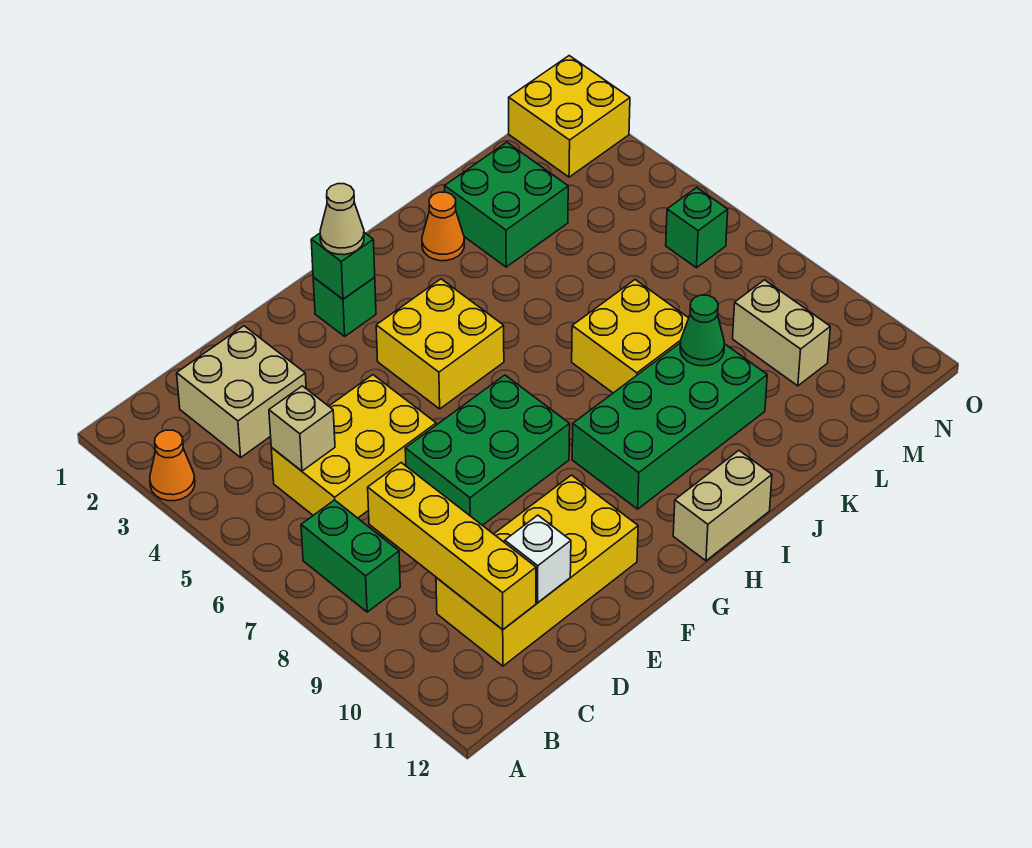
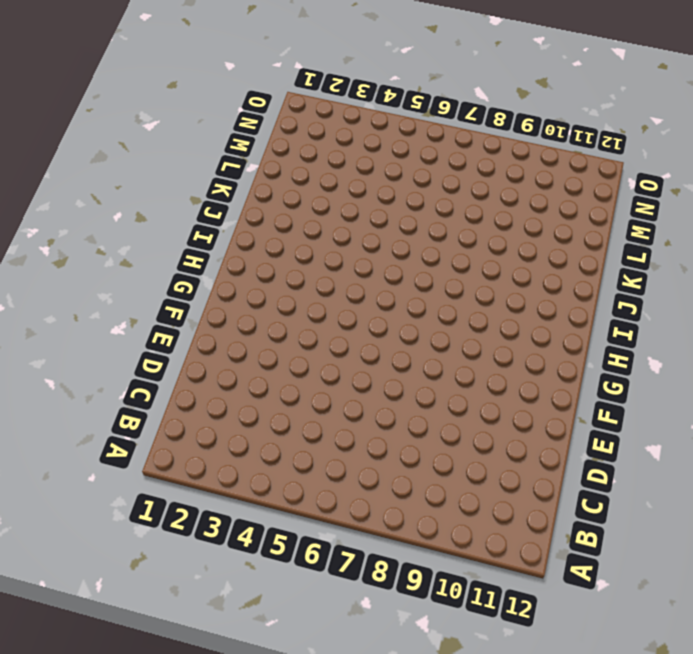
none -> orange 1x1 cone [150,430,195,501]
none -> green 1x2 brick [301,500,400,612]
none -> tan 2x2 brick [177,326,306,457]

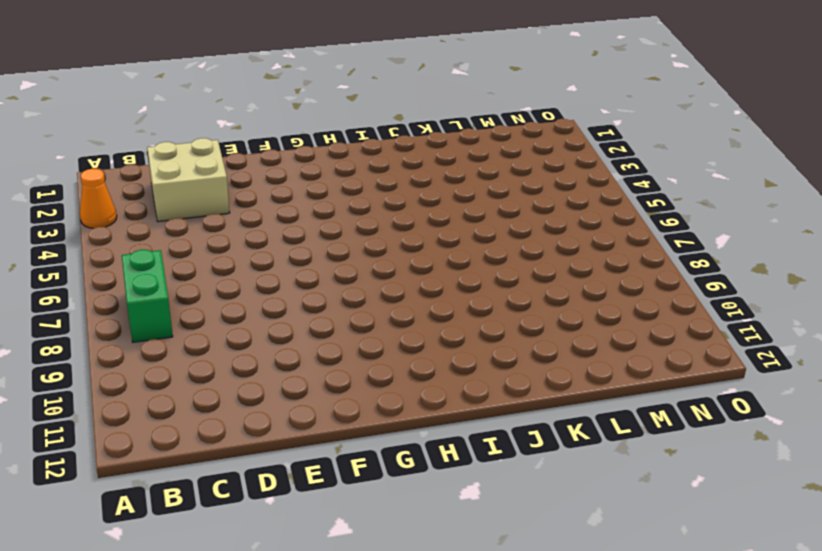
none -> yellow 2x3 brick [271,375,436,518]
none -> yellow 2x4 brick [436,475,638,666]
none -> green 2x3 brick [405,375,570,525]

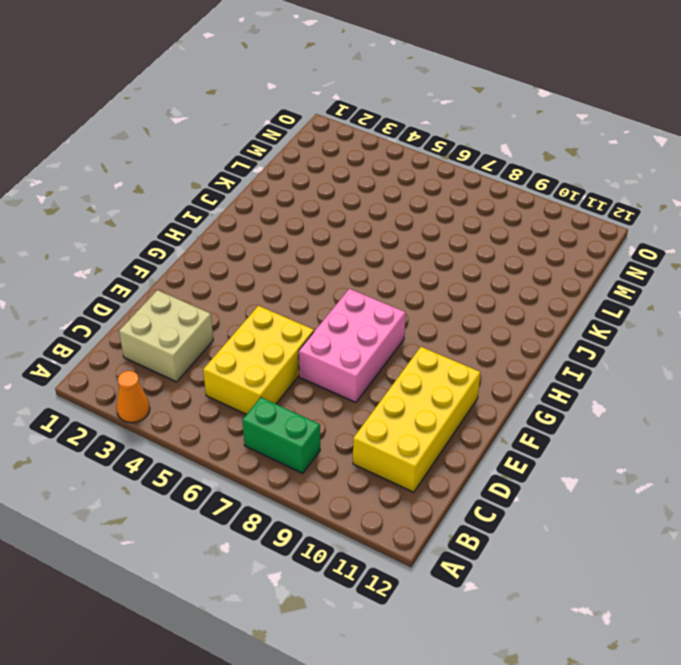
pink 2x3 brick [299,289,406,403] -> green 2x3 brick [405,375,570,525]
none -> green 1x1 brick [313,277,376,336]
none -> yellow 2x2 brick [376,279,504,409]
none -> green 2x4 brick [572,343,767,509]

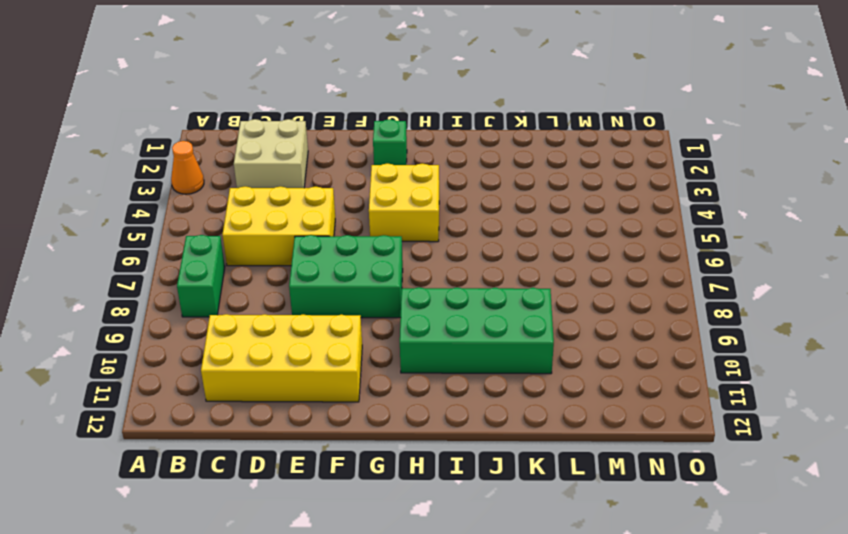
none -> tan 1x2 brick [673,451,772,561]
none -> orange 1x1 cone [422,192,464,261]
none -> yellow 2x2 brick [572,280,689,393]

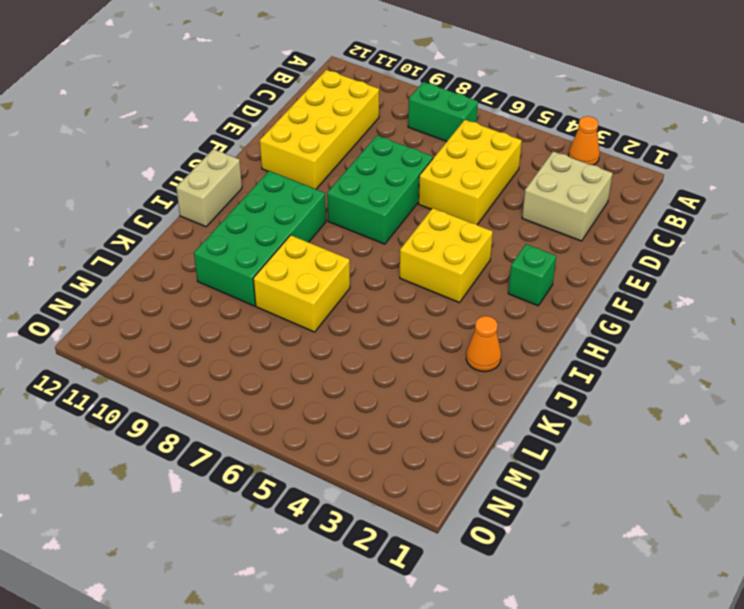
none -> green 2x2 brick [445,142,568,267]
none -> tan 1x2 brick [733,280,830,386]
none -> yellow 2x2 brick [509,56,630,177]

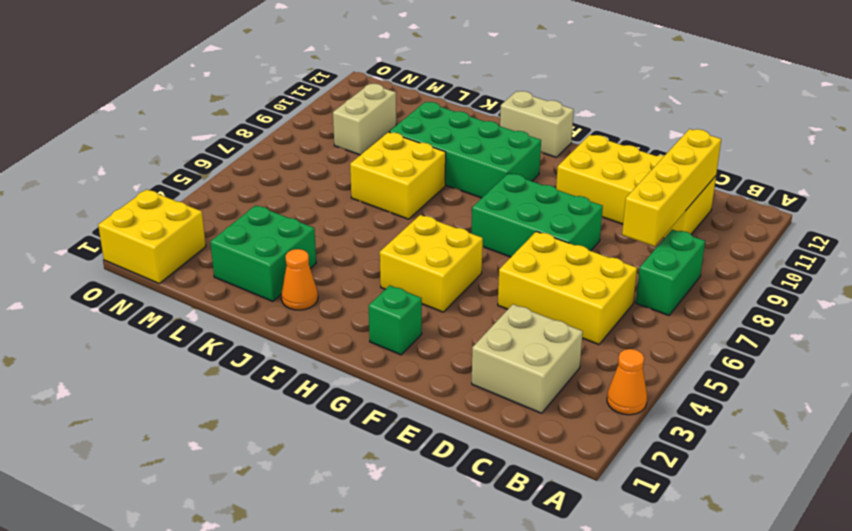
none -> green 1x1 brick [666,188,728,268]
none -> tan 1x1 brick [269,386,335,471]
none -> white 1x1 brick [505,515,571,603]

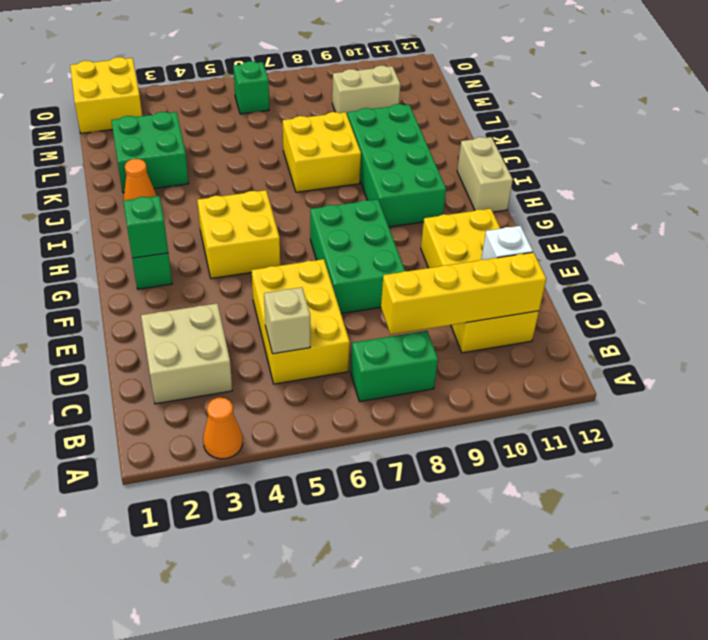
none -> green 1x1 cone [680,295,724,366]
none -> tan 1x1 cone [320,184,364,255]

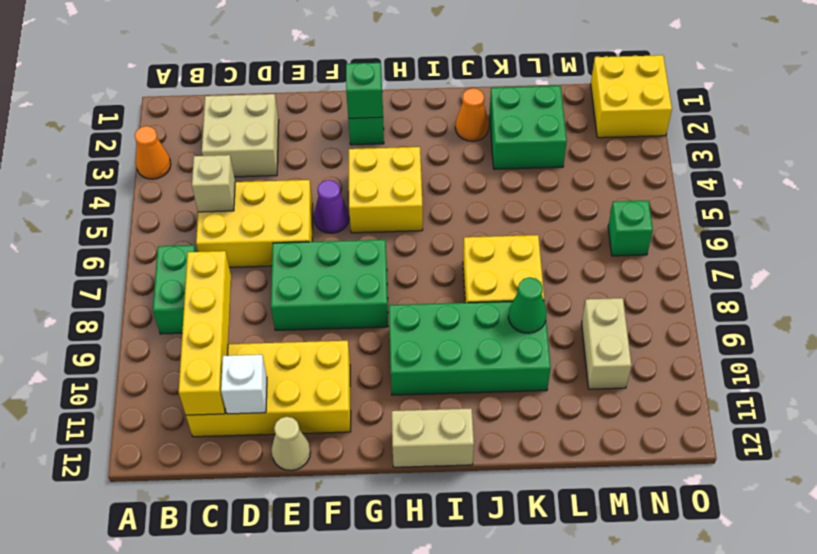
tan 1x1 cone [271,417,310,470] -> tan 1x1 cone moved to [320,184,364,255]
purple 1x1 cone [314,180,349,233] -> none

